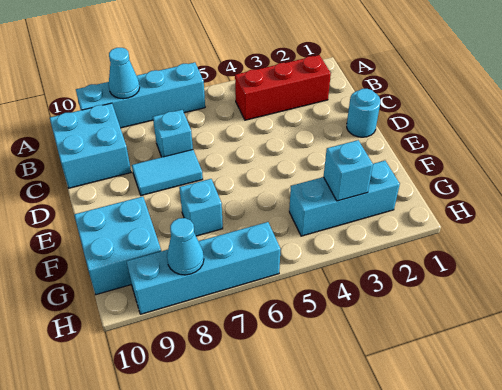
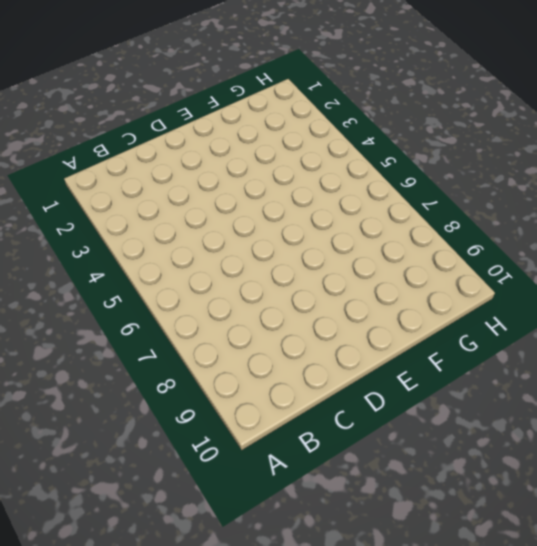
none -> cyan 1x4 brick [76,62,205,128]
none -> red 1x3 brick [235,55,331,120]
none -> cyan 2x2 brick [50,103,131,188]

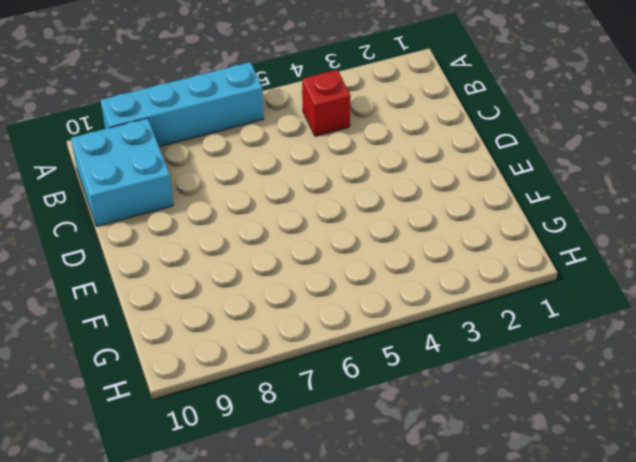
red 1x1 brick [302,70,351,136] -> red 1x3 brick [235,55,331,120]
none -> cyan 1x1 brick [153,110,193,157]
none -> cyan 1x1 round brick [347,89,380,137]
none -> cyan 1x2 tile [132,150,203,196]

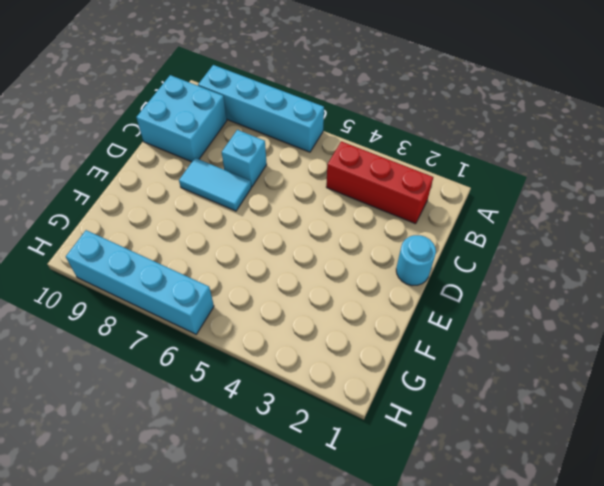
none -> cyan 1x1 brick [179,179,223,236]
none -> cyan 2x2 brick [74,197,161,295]
none -> cyan 1x3 brick [289,161,400,236]

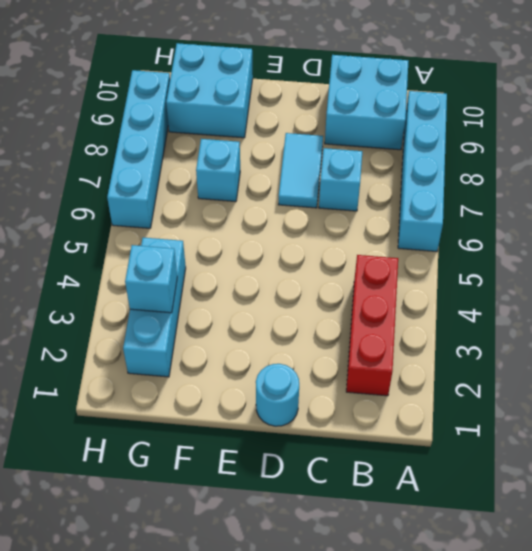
none -> cyan 1x1 cone [109,48,140,99]
none -> cyan 1x1 cone [167,218,204,275]

